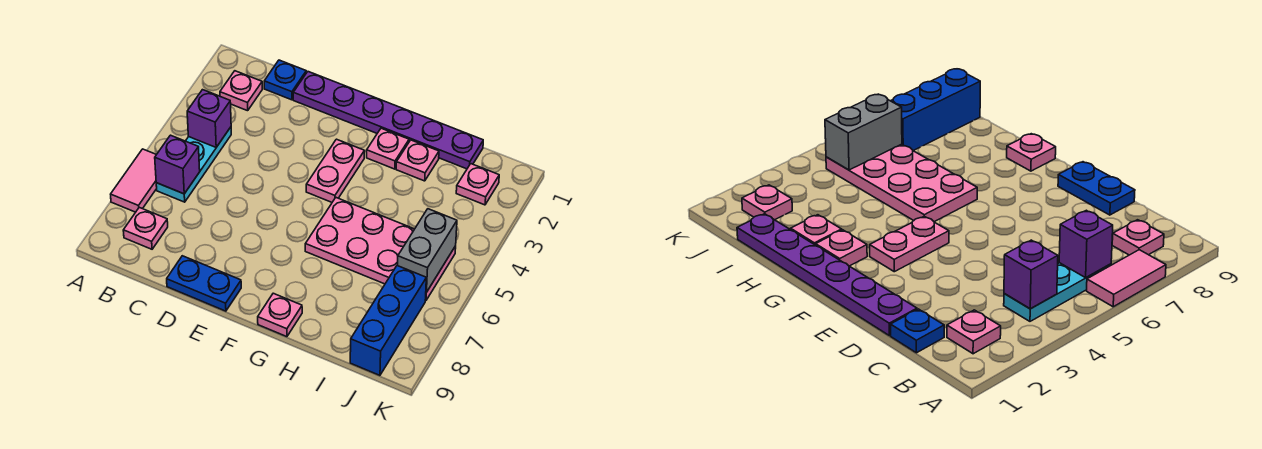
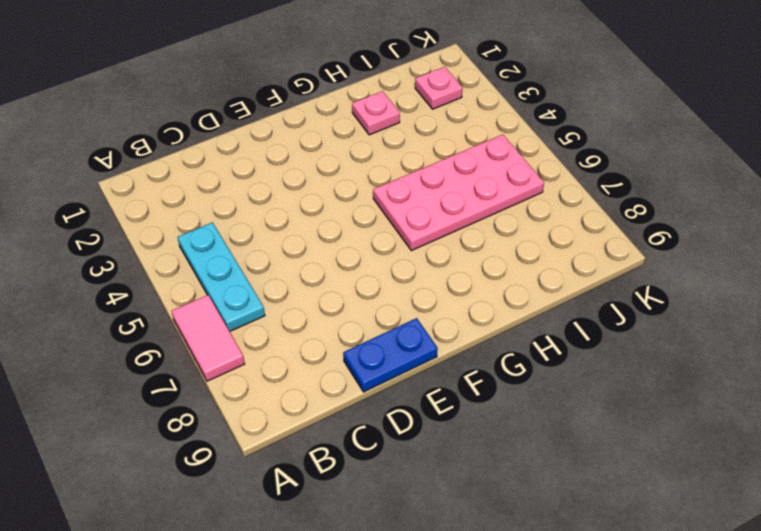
none -> pink 1x1 plate [220,71,262,111]
none -> pink 1x1 plate [123,207,168,249]
none -> blue 1x1 plate [264,60,306,100]

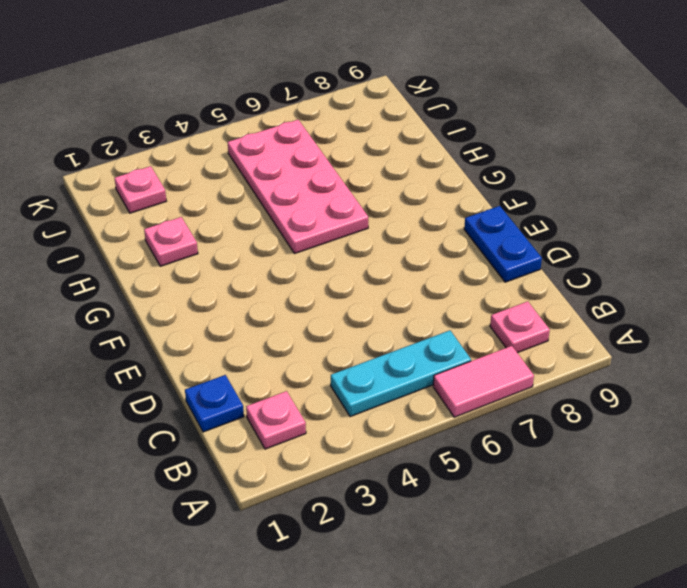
none -> purple 1x6 plate [293,72,483,169]
none -> pink 1x2 plate [306,139,365,202]
none -> pink 1x1 plate [367,128,409,169]

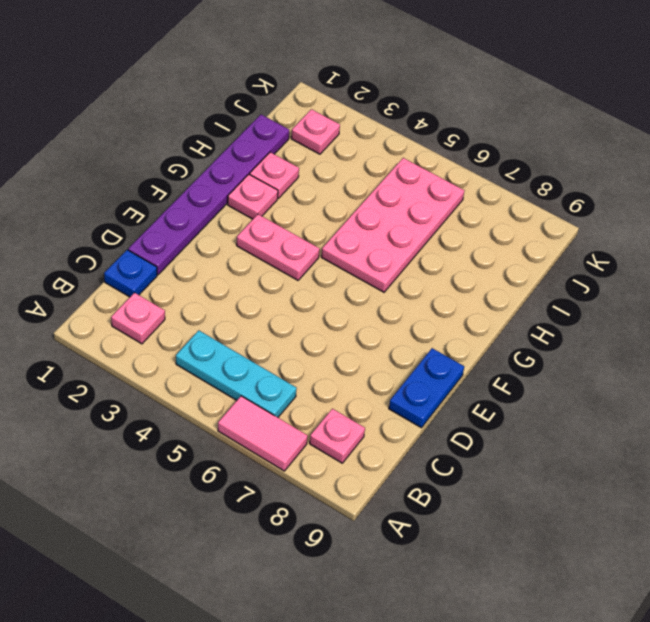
none -> pink 1x1 plate [258,293,302,337]
none -> blue 1x3 brick [350,265,426,375]
none -> purple 1x1 brick [187,90,231,147]

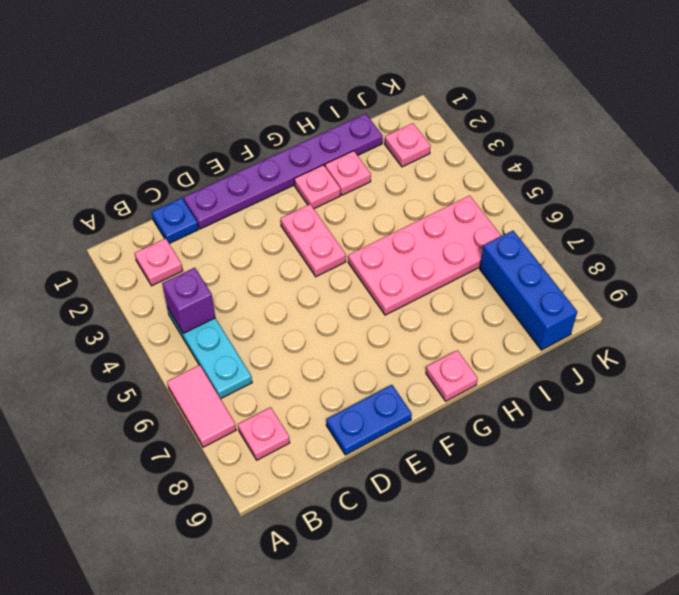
none -> purple 1x1 brick [155,135,200,194]
none -> grey 1x2 brick [398,209,457,292]

